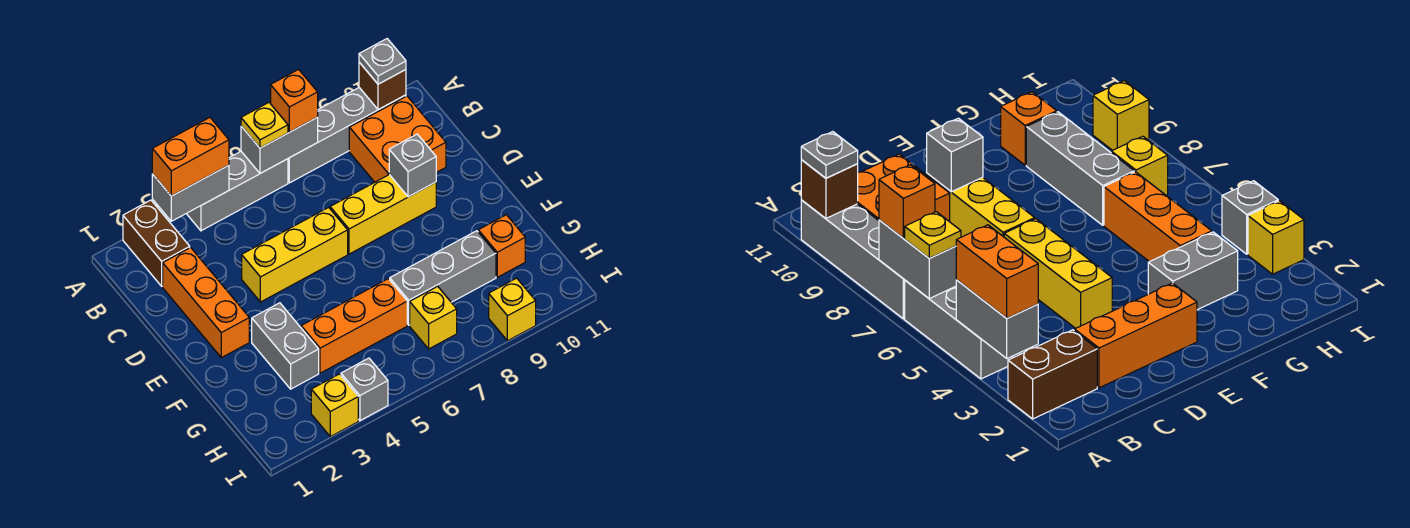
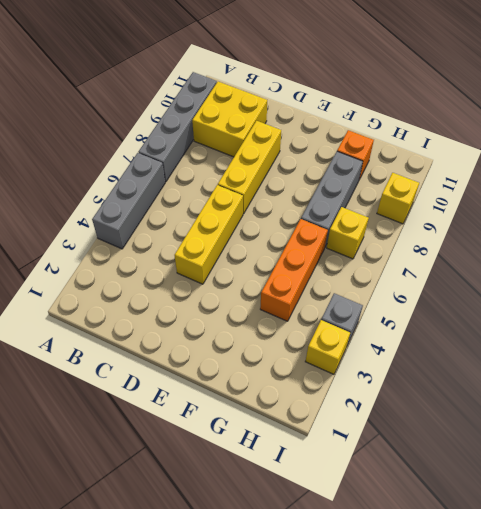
yellow 2x2 brick [192,81,267,157] -> orange 2x2 brick [349,96,446,182]
none -> brown 1x2 brick [123,200,190,286]
none -> orange 1x3 brick [163,248,249,358]
none -> grey 1x2 brick [252,303,319,389]

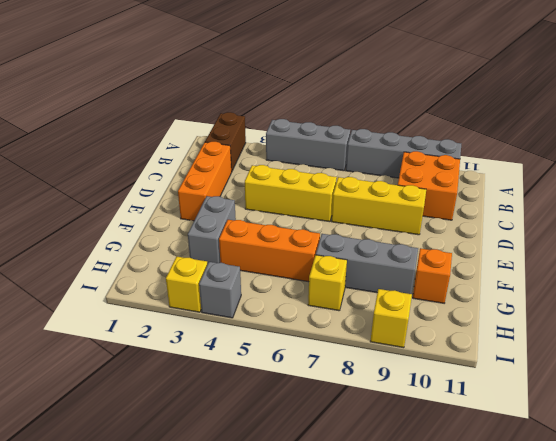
none -> grey 1x2 brick [152,165,229,221]
none -> grey 1x2 brick [241,118,318,173]
none -> brown 1x1 brick [359,62,406,110]

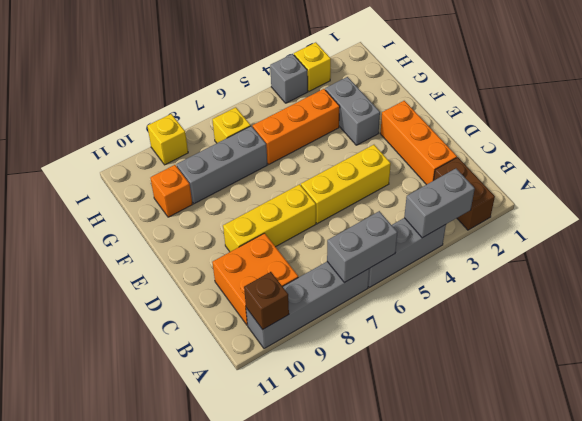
none -> grey 1x1 brick [389,134,436,197]
none -> orange 1x2 brick [152,118,229,196]
none -> yellow 1x1 plate [241,103,288,148]

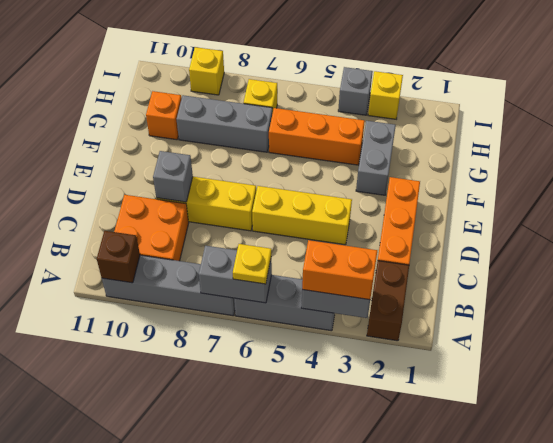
none -> orange 1x1 brick [271,70,318,132]
none -> grey 1x1 plate [359,39,406,84]

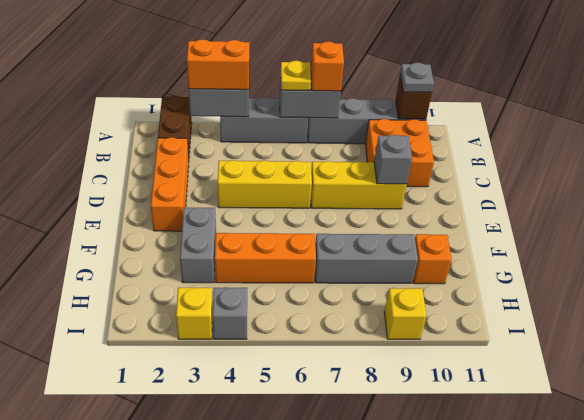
none -> yellow 1x1 brick [410,286,457,349]

